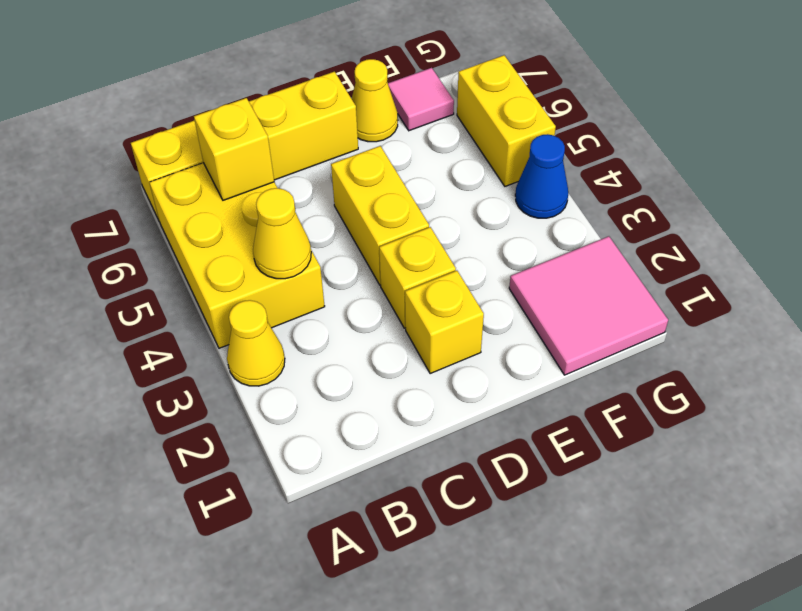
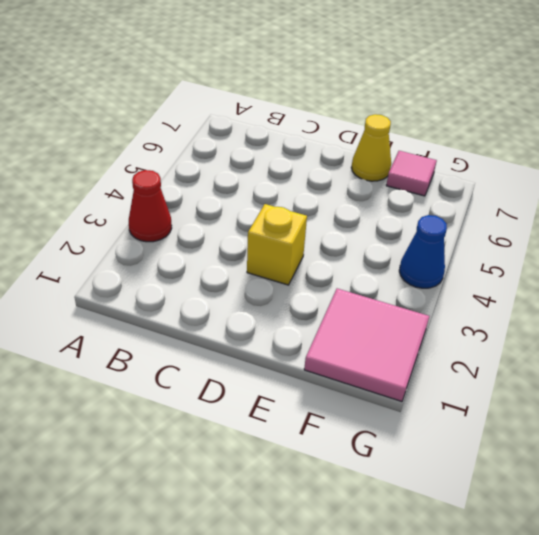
red 1x1 cone [129,170,172,242] -> yellow 1x1 cone [227,300,285,386]
none -> yellow 2x3 brick [149,163,325,348]
none -> yellow 1x4 brick [131,72,358,222]
none -> yellow 1x1 brick [405,271,484,374]

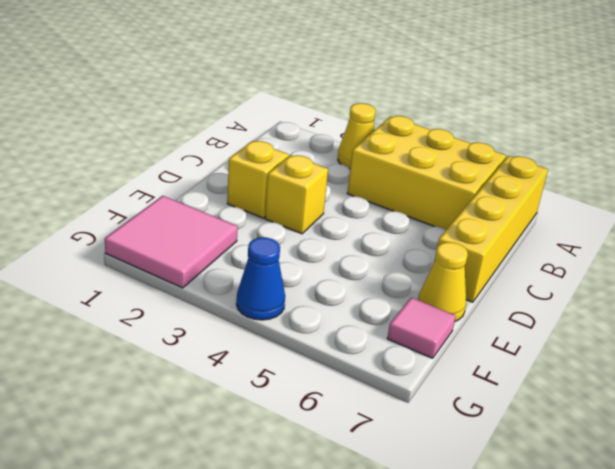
none -> yellow 1x2 brick [331,146,429,285]
none -> yellow 1x2 brick [457,55,556,186]
none -> yellow 1x1 cone [253,188,311,279]

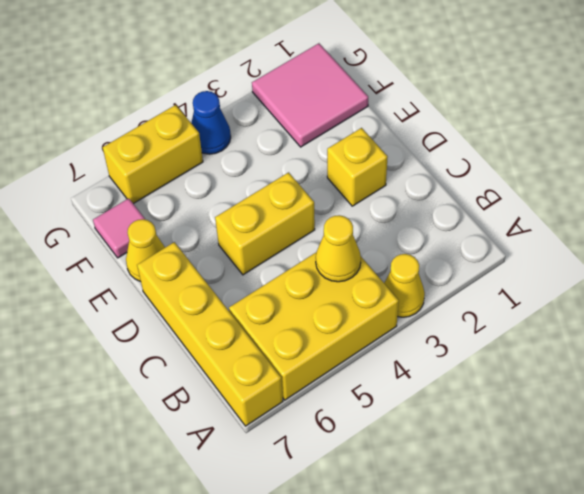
none -> yellow 1x1 brick [379,227,456,328]
none -> yellow 1x1 brick [194,98,274,200]

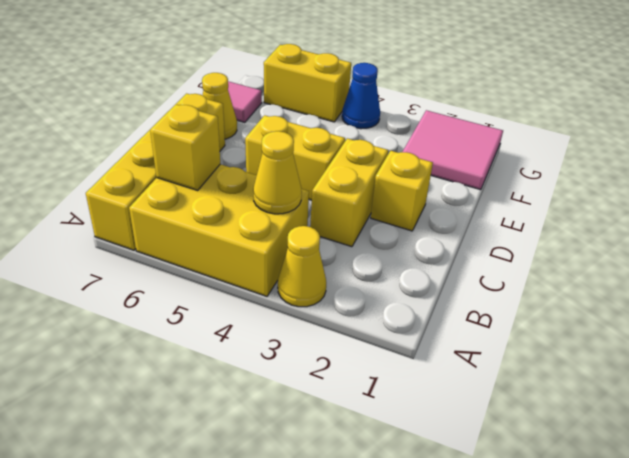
yellow 1x2 brick [310,138,388,247] -> yellow 1x1 brick [379,227,456,328]

